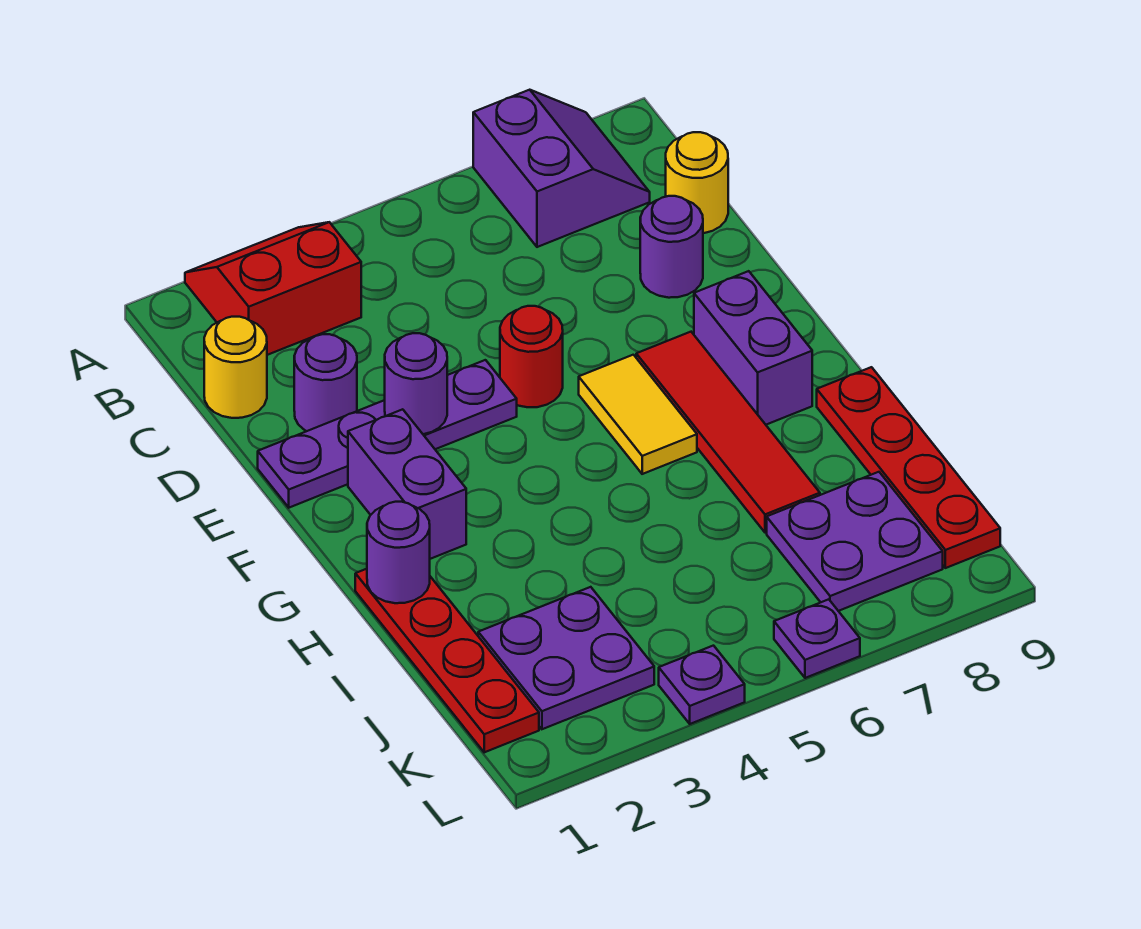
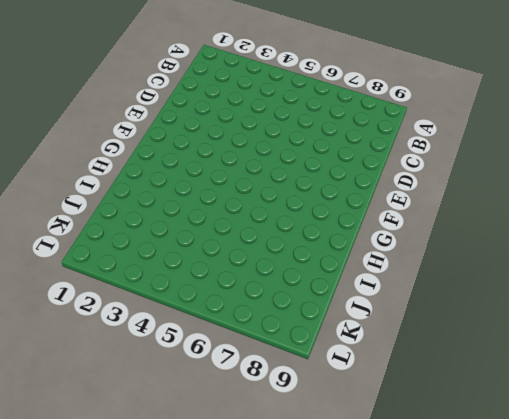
none -> red 2x2 slope [185,222,361,355]
none -> purple 2x2 slope [473,90,650,247]
none -> yellow 1x1 round brick [204,317,267,418]

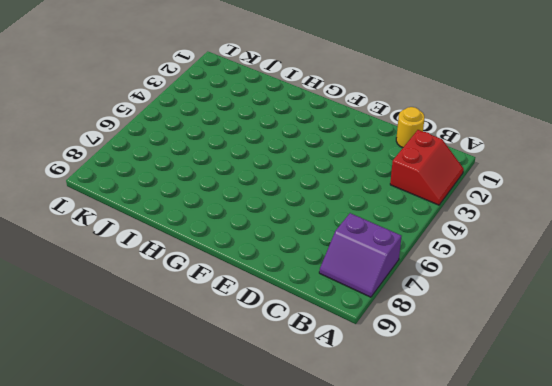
none -> yellow 1x1 round brick [666,132,728,233]
none -> purple 1x1 round brick [294,334,357,431]
none -> purple 1x1 round brick [640,196,703,298]

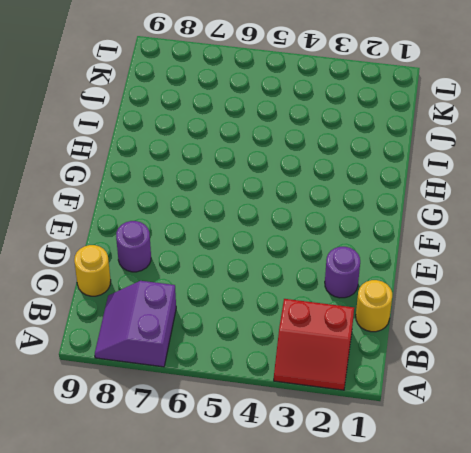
none -> purple 1x4 plate [258,360,517,508]
none -> red 1x1 round brick [500,306,563,407]
none -> purple 1x2 brick [348,409,466,559]

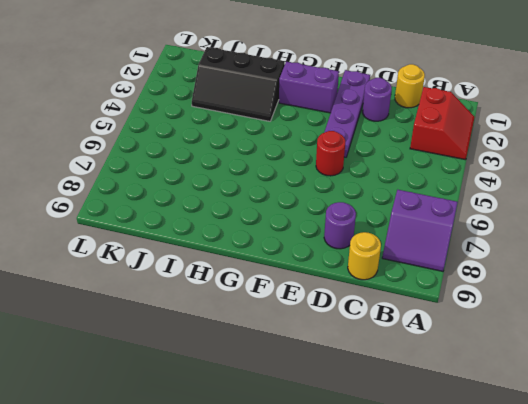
black 2x3 slope [192,47,285,121] -> purple 2x2 plate [478,587,654,729]
none -> yellow 1x2 tile [579,355,697,474]
none -> red 1x4 tile [636,332,820,533]
none -> purple 1x2 brick [694,271,812,425]

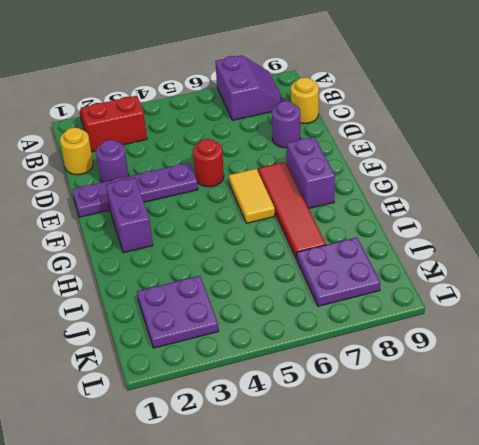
none -> red 1x4 plate [355,569,539,752]
none -> red 1x4 plate [817,367,1000,568]
none -> purple 1x1 plate [659,646,745,724]

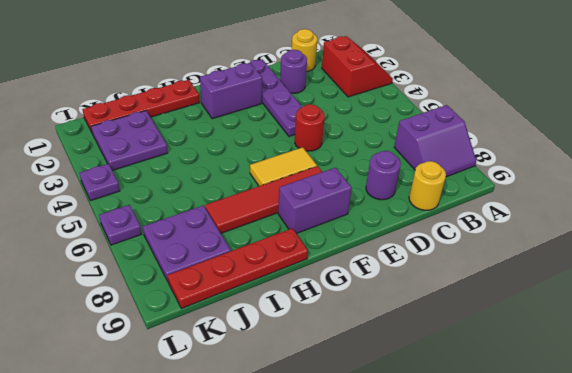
none -> purple 1x1 round brick [385,333,447,434]
none -> purple 1x1 round brick [367,502,430,603]

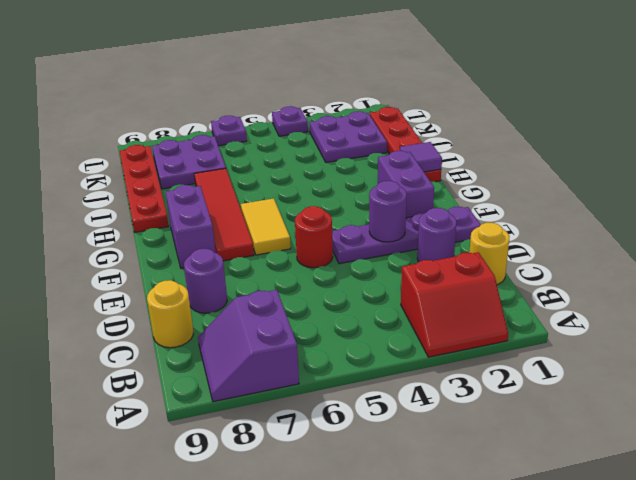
purple 1x1 tile [400,142,442,172] -> purple 1x1 round brick [367,502,430,603]

